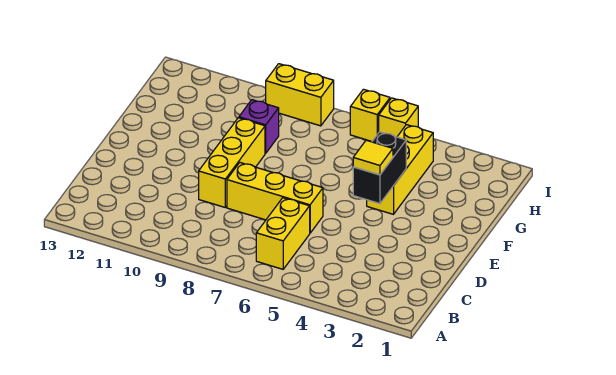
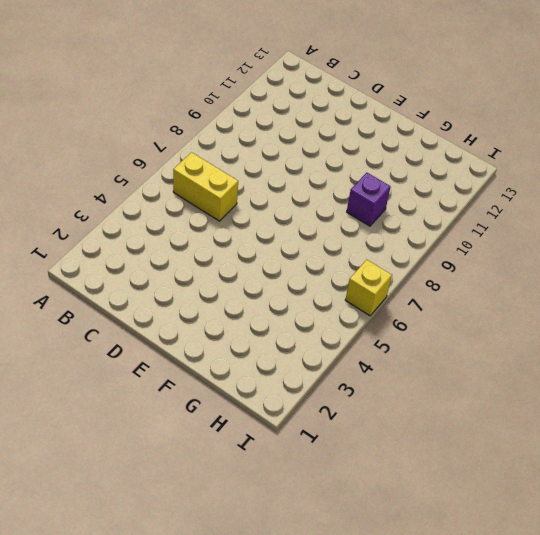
none -> yellow 1x3 brick [227,163,323,233]
none -> yellow 1x3 brick [199,118,265,207]

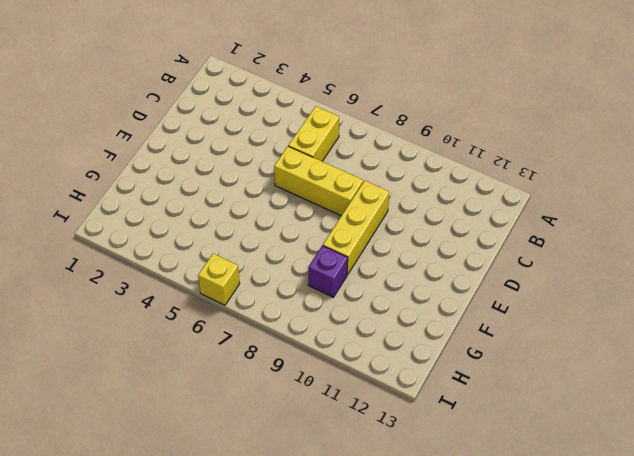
none -> yellow 1x3 brick [367,125,433,214]
none -> yellow 1x1 brick [379,98,418,137]

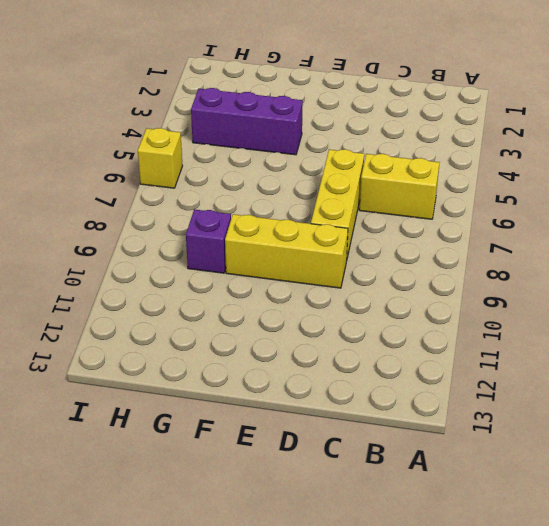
purple 1x3 brick [191,88,303,155] -> yellow 1x3 brick [367,125,433,214]
none -> yellow 1x1 brick [379,98,418,137]
none -> yellow 1x2 brick [266,64,334,126]

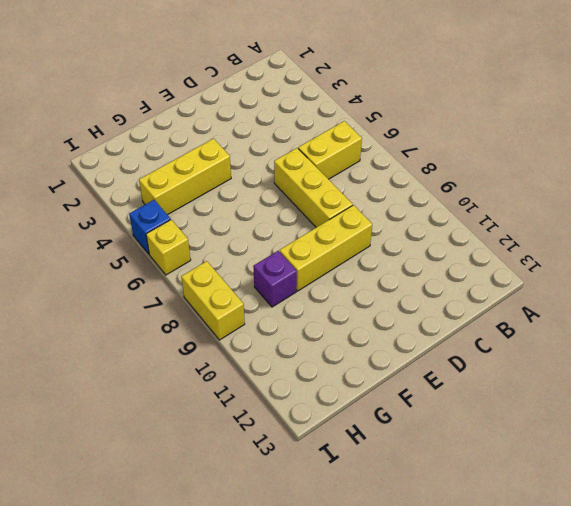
blue 1x1 brick [129,200,171,254] -> yellow 1x1 brick [379,98,418,137]
none -> black 1x2 brick [353,132,406,204]
none -> yellow 1x1 tile [353,140,393,175]

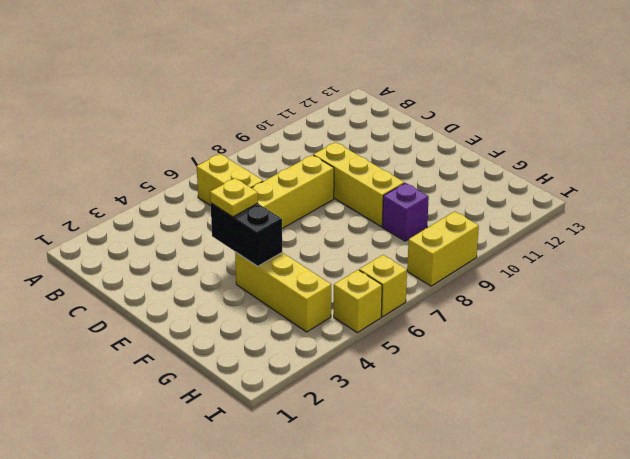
yellow 1x1 plate [210,178,258,217] -> yellow 1x1 tile [353,140,393,175]

